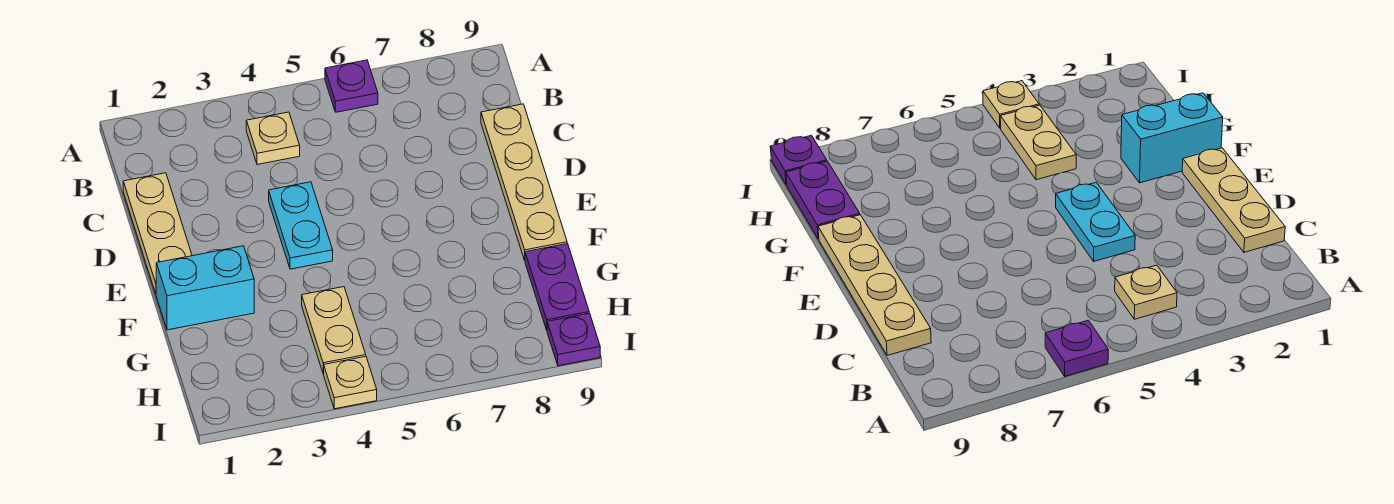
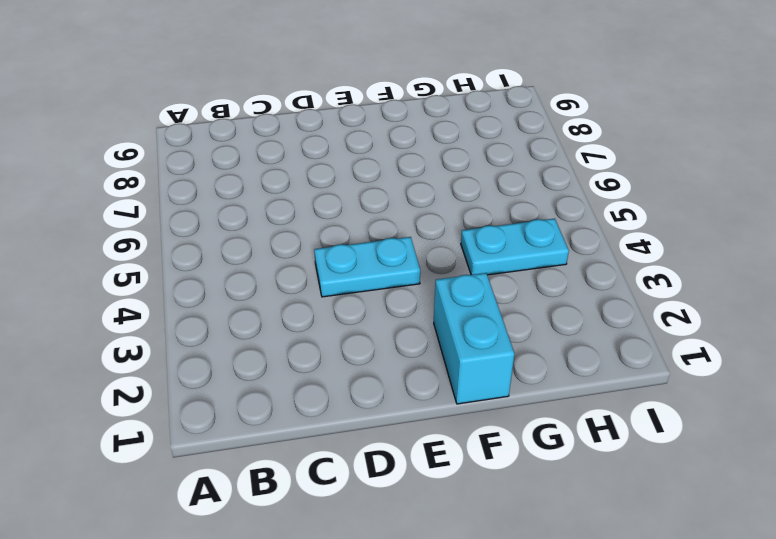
cyan 1x2 plate [461,219,569,275] -> tan 1x2 plate [302,287,366,374]
none -> purple 1x1 plate [325,60,378,112]
none -> tan 1x1 plate [246,112,300,165]

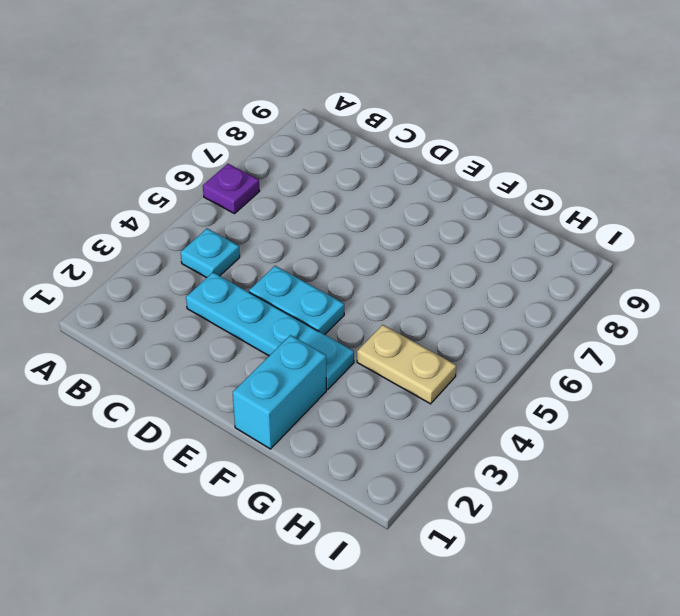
cyan 1x1 plate [181,228,240,278] -> tan 1x1 plate [246,112,300,165]
cyan 1x4 plate [186,272,354,389] -> none
none -> tan 1x3 plate [123,173,192,294]
none -> tan 1x4 plate [481,104,567,260]

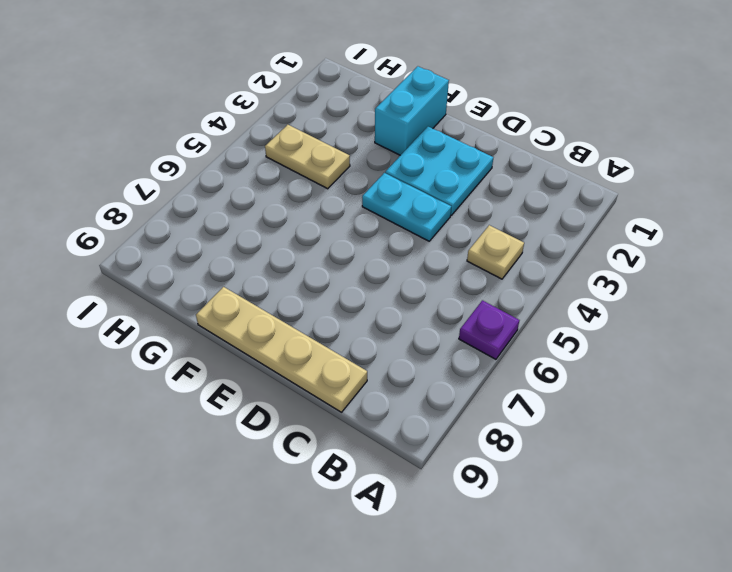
cyan 2x2 plate [385,127,493,215] -> none
none -> tan 1x3 plate [123,173,192,294]
none -> purple 1x2 plate [525,244,589,330]

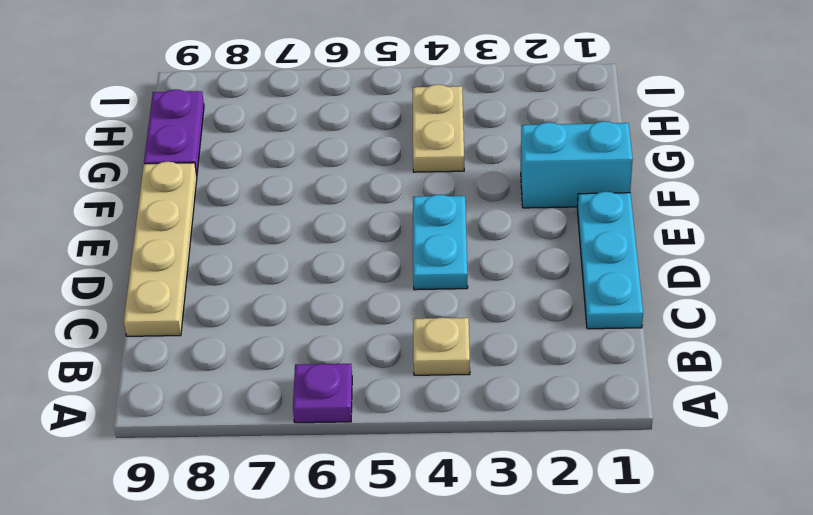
cyan 1x3 plate [577,192,643,329] -> tan 1x3 plate [123,173,192,294]
none -> tan 1x1 plate [324,356,377,409]
none -> purple 1x1 plate [547,313,600,366]

